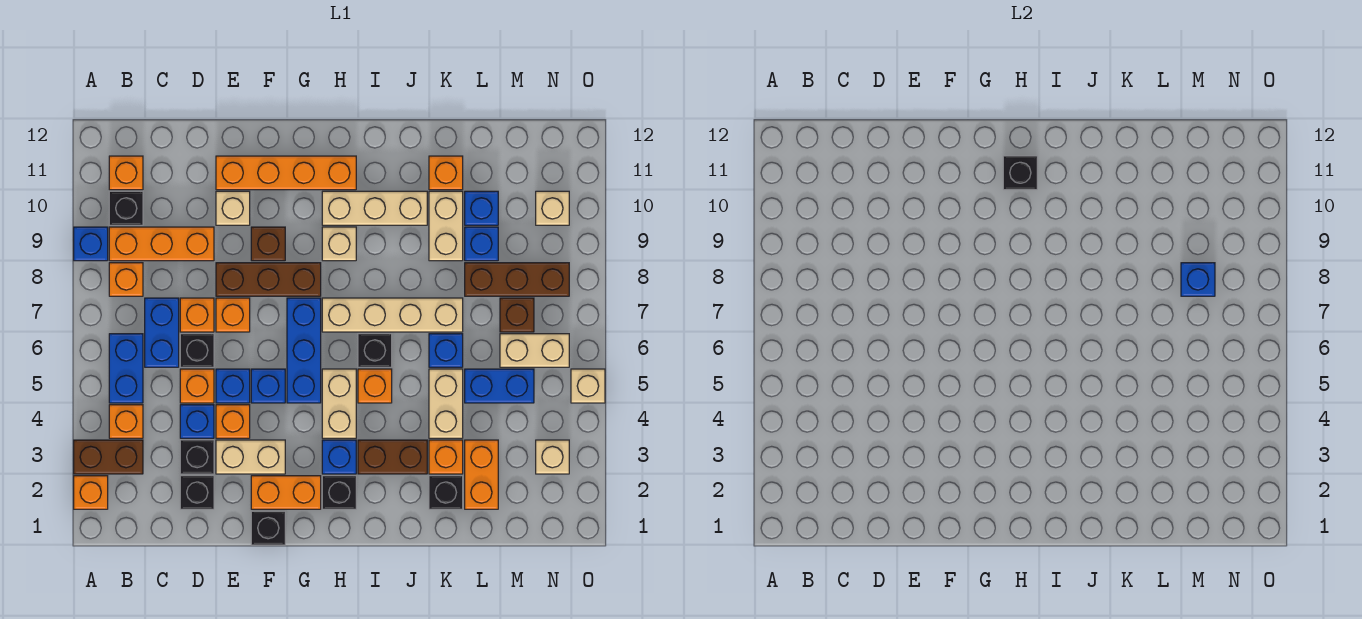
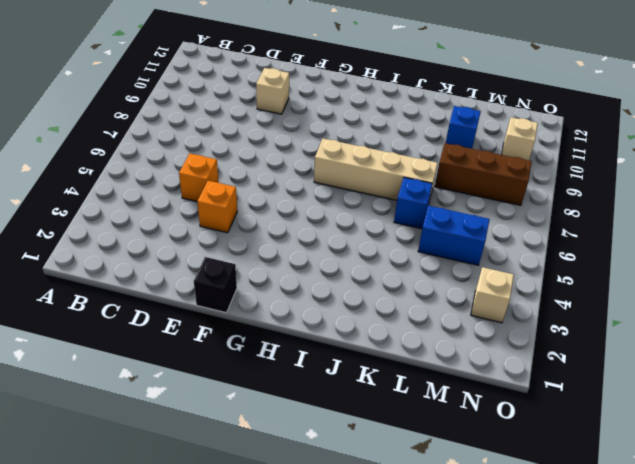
none -> orange 1x1 brick [74,476,108,509]
none -> brown 1x2 brick [74,440,143,474]
none -> blue 1x1 brick [74,227,108,261]
none -> orange 1x1 brick [109,405,143,438]

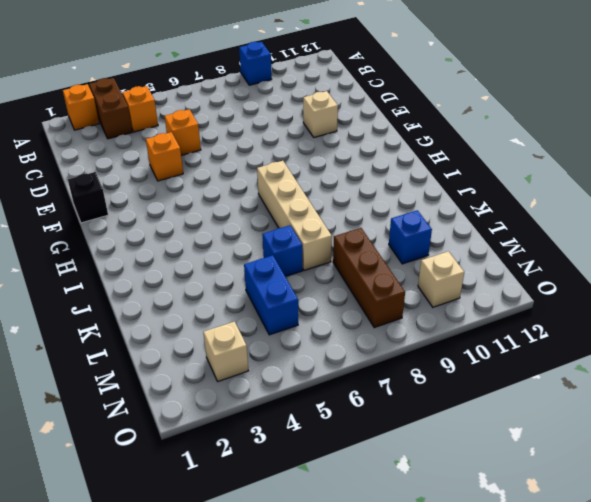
none -> blue 1x2 brick [109,334,143,403]
none -> orange 1x1 brick [109,263,143,296]
none -> orange 1x3 brick [109,227,214,261]
none -> black 1x1 brick [109,191,143,225]

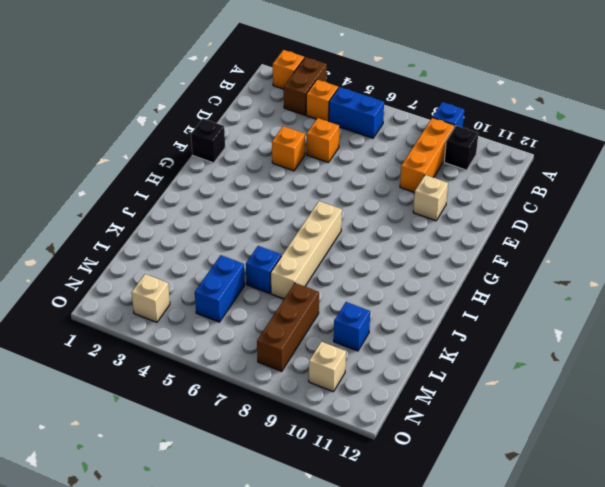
none -> orange 1x1 brick [109,263,143,296]
none -> orange 1x1 brick [109,156,143,190]
none -> blue 1x2 brick [145,298,179,367]
none -> black 1x1 brick [180,476,214,509]

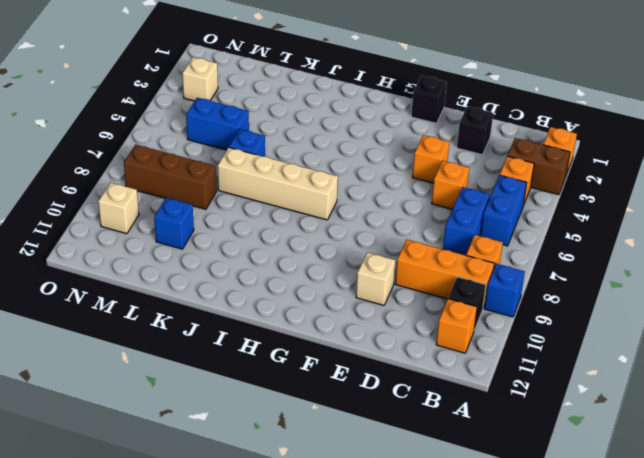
none -> black 1x1 brick [180,440,214,474]
none -> blue 1x1 brick [180,405,214,438]
none -> black 1x1 brick [180,334,214,367]
none -> orange 1x1 brick [180,298,214,332]

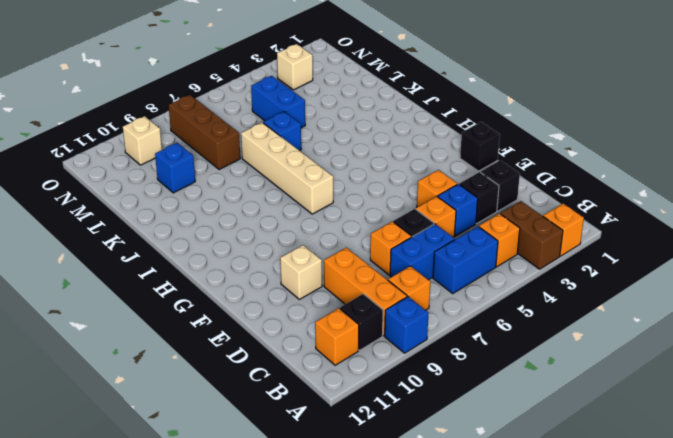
none -> tan 1x2 brick [216,440,285,474]
none -> blue 1x1 brick [216,369,250,403]
none -> orange 1x1 brick [216,298,250,332]
none -> brown 1x3 brick [216,263,321,296]

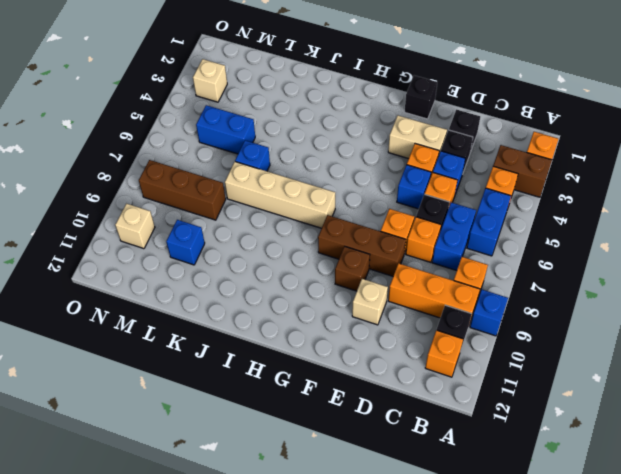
none -> orange 1x4 brick [216,156,356,190]
none -> orange 1x2 brick [251,476,321,509]
none -> blue 1x1 brick [251,369,285,403]
none -> blue 1x3 brick [287,298,321,403]

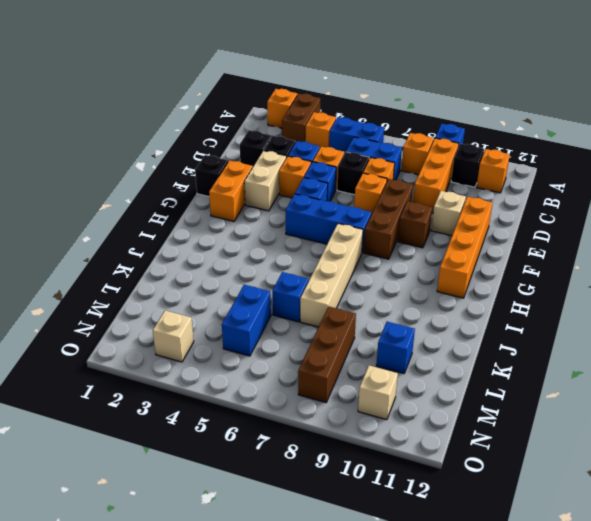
none -> black 1x1 brick [322,476,356,509]
none -> blue 1x1 brick [322,440,356,474]
none -> tan 1x2 brick [322,369,356,438]
none -> tan 1x1 brick [322,227,356,261]

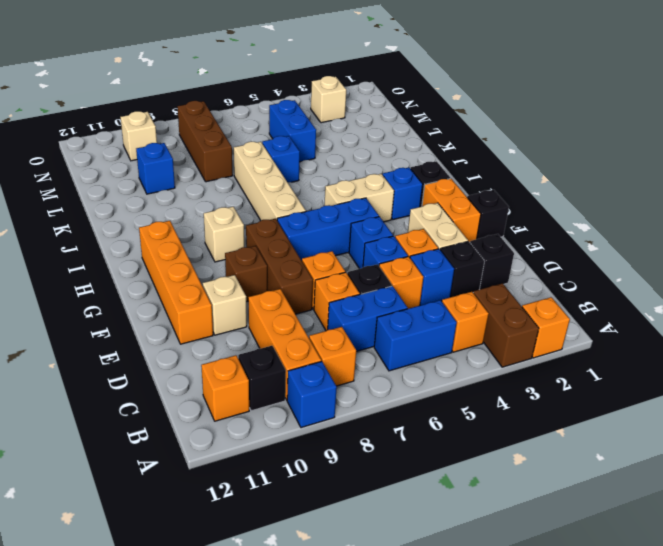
none -> tan 1x3 brick [322,191,427,225]
none -> brown 1x2 brick [358,440,427,474]
none -> orange 1x1 brick [358,369,392,403]
none -> black 1x1 brick [358,334,392,367]

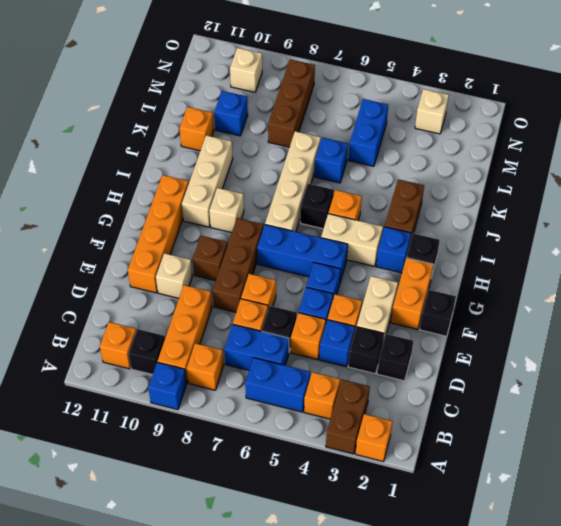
none -> black 1x1 brick [429,476,463,509]
none -> orange 1x1 brick [429,440,463,474]
none -> tan 1x2 brick [429,369,463,438]
none -> tan 1x2 brick [429,191,463,261]

